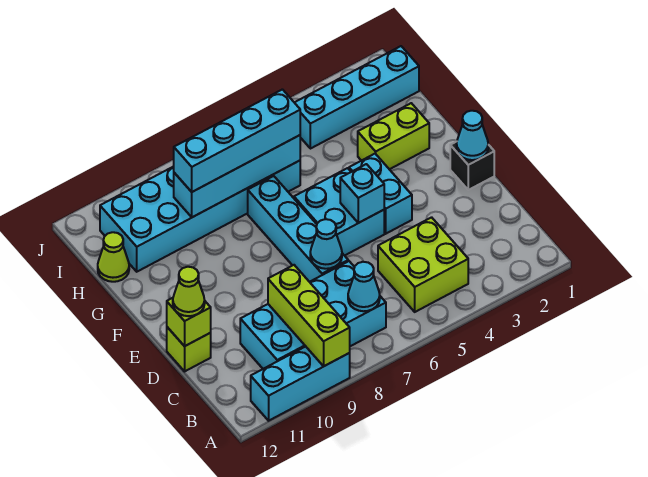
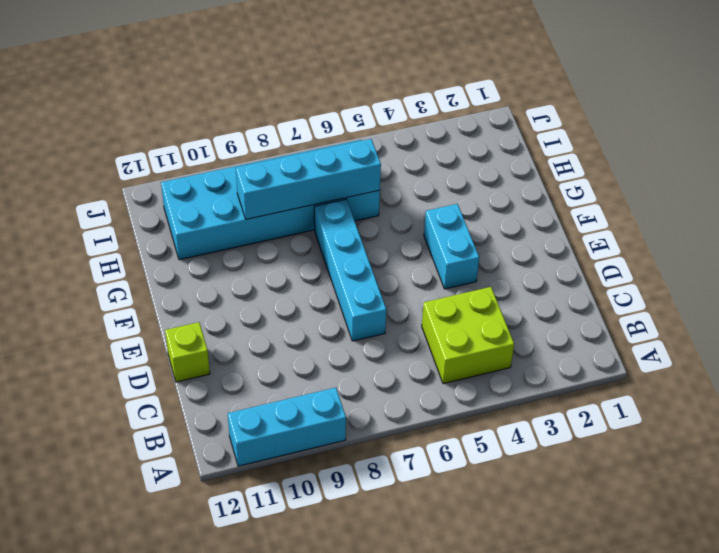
none -> cyan 2x4 brick [240,261,386,369]
none -> black 1x1 brick [450,142,494,190]
none -> cyan 2x2 brick [294,168,384,256]

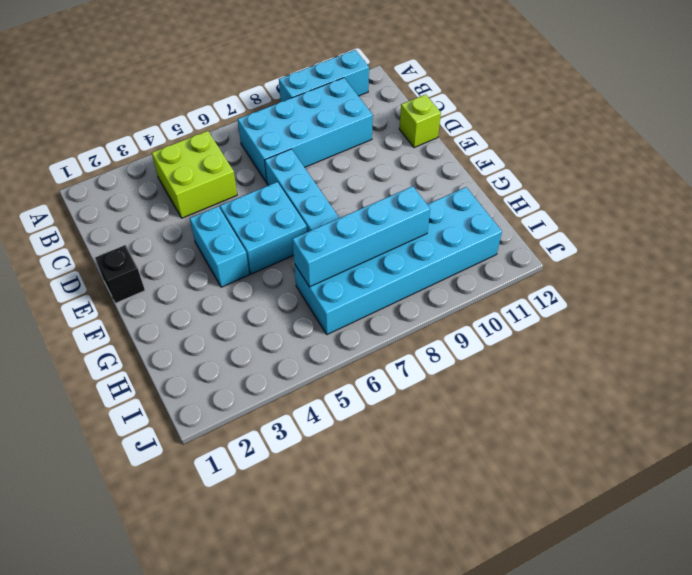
none -> lime 1x2 brick [358,103,429,169]
none -> lime 1x1 cone [98,232,129,282]
none -> cyan 1x4 brick [294,46,419,149]

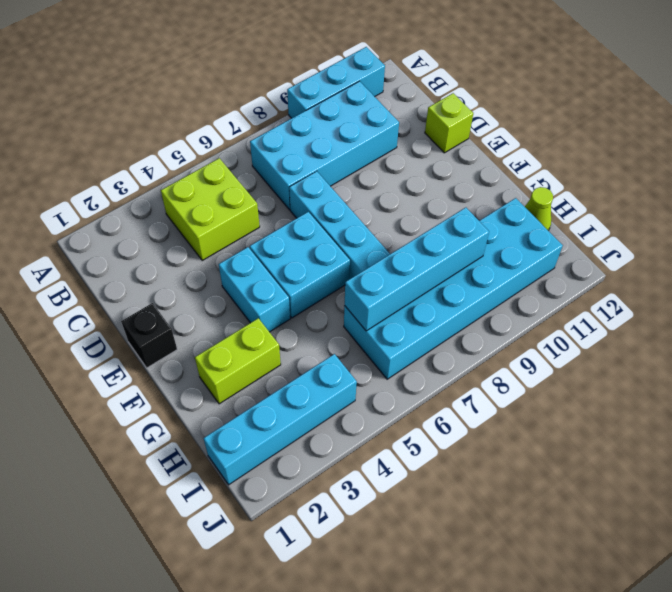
none -> lime 1x3 brick [268,265,350,366]
none -> cyan 1x1 cone [348,262,380,311]
none -> cyan 1x1 cone [310,219,342,269]

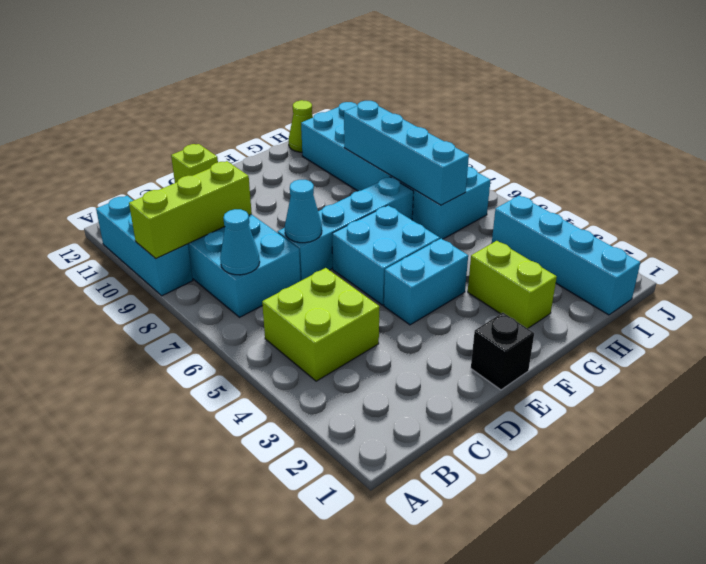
none -> lime 1x1 brick [167,298,211,346]
none -> cyan 1x1 cone [457,111,488,160]
none -> cyan 1x1 brick [340,164,384,223]

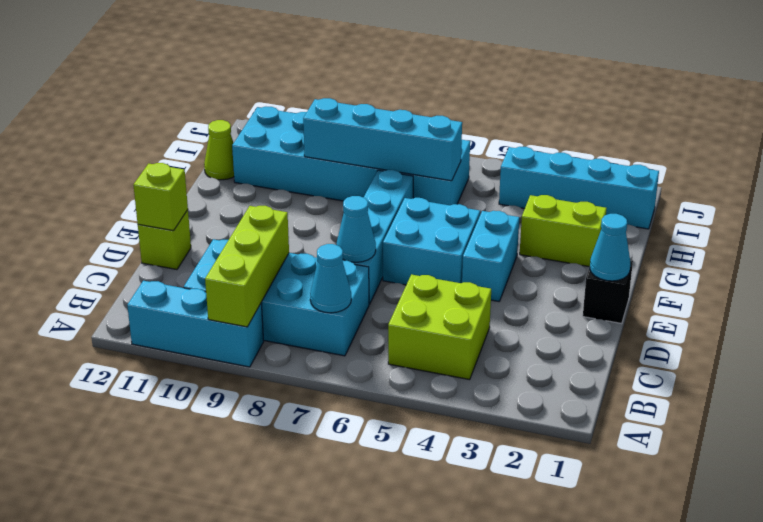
none -> cyan 1x1 brick [340,164,384,223]
none -> lime 1x1 cone [173,267,205,316]
none -> cyan 1x4 brick [174,89,300,192]

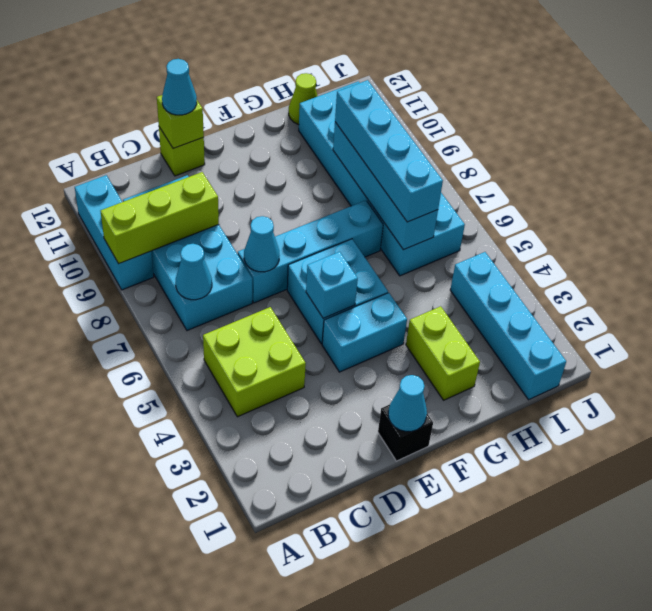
cyan 1x1 cone [162,59,197,115] -> lime 1x1 cone [173,267,205,316]

